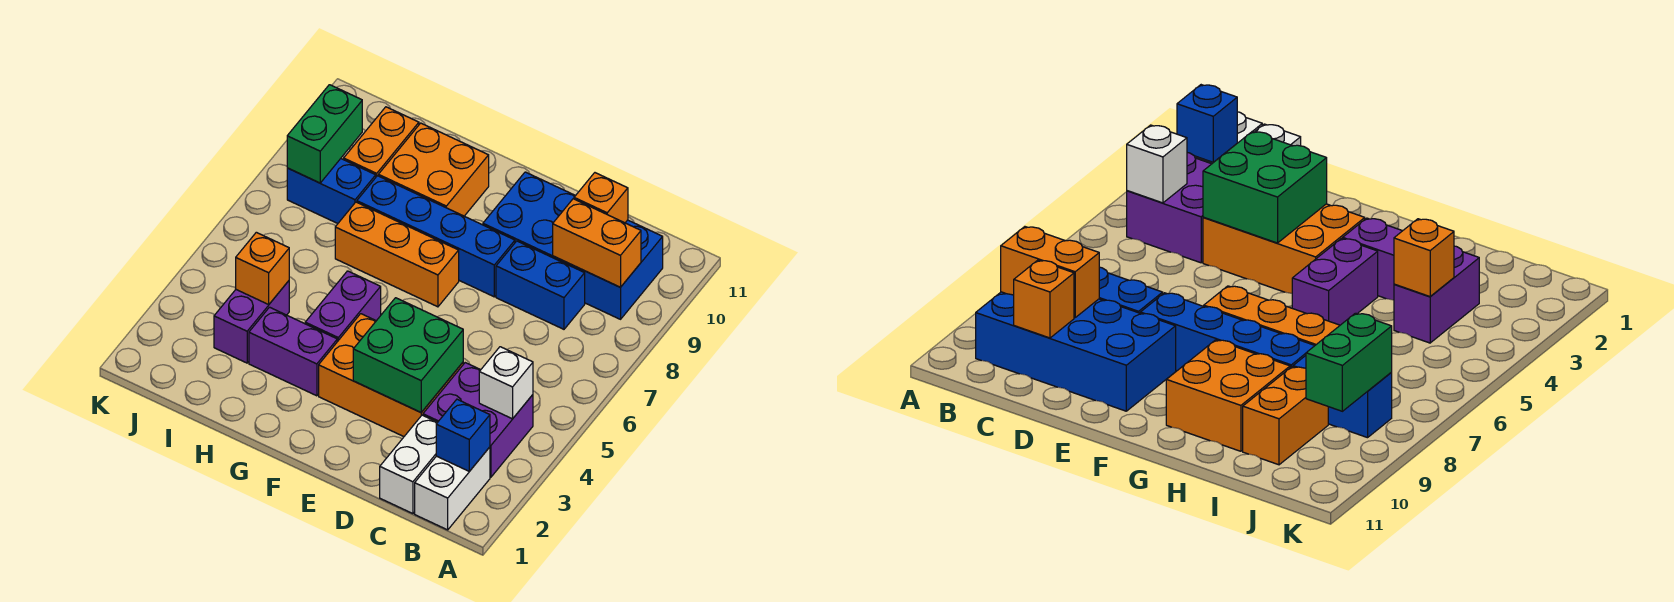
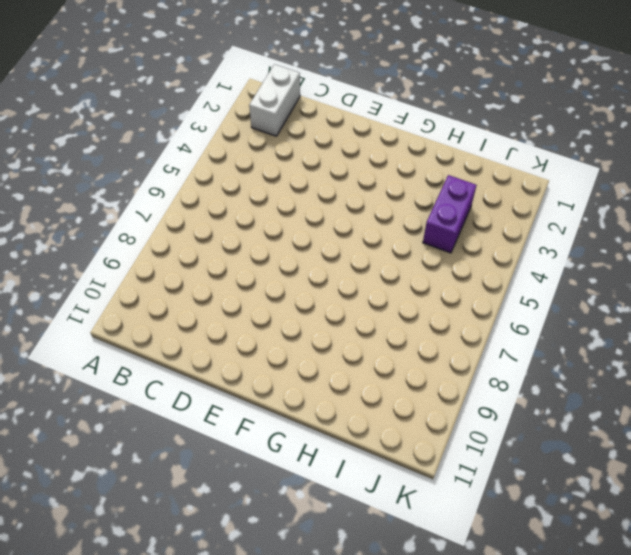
none -> purple 2x2 brick [423,363,533,477]
none -> blue 2x4 brick [483,172,663,319]
none -> white 1x2 brick [380,415,438,514]

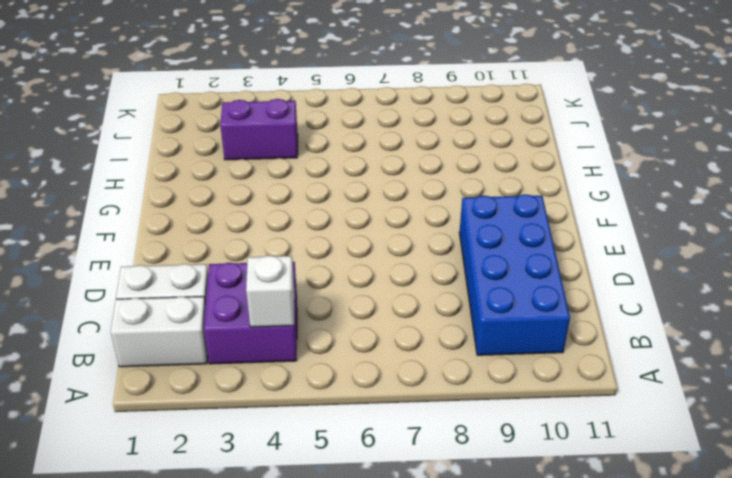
none -> blue 1x2 brick [496,241,585,329]
none -> orange 2x3 brick [319,314,463,437]
none -> blue 1x4 brick [357,176,515,297]

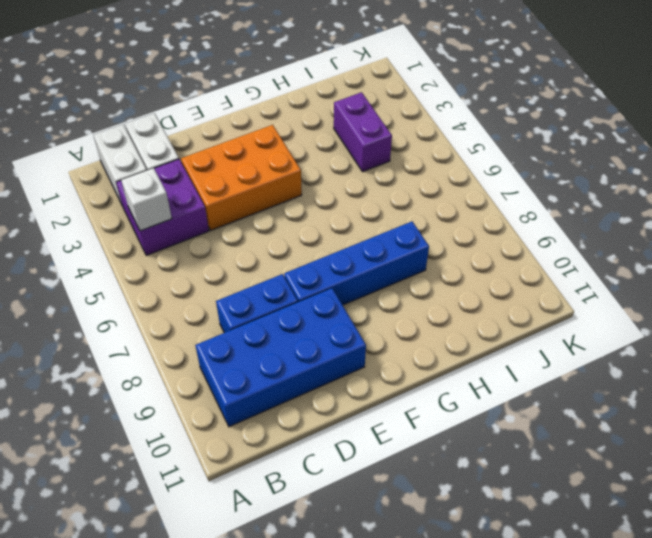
none -> orange 1x3 brick [335,202,459,307]
none -> purple 1x2 brick [249,307,337,396]
none -> purple 1x2 brick [305,271,381,342]

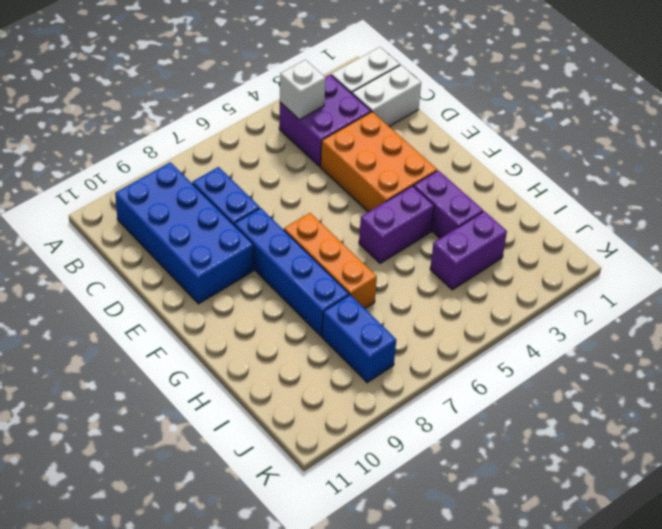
none -> orange 2x2 brick [378,123,489,216]
none -> orange 1x2 brick [344,107,419,177]
none -> blue 1x1 brick [436,399,490,471]

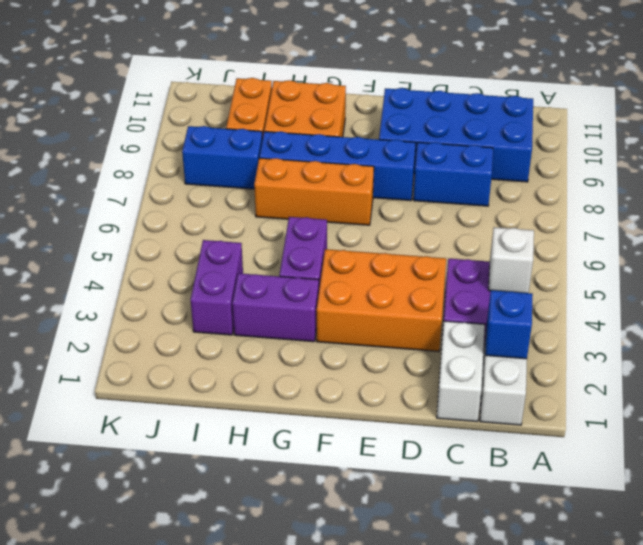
none -> orange 1x2 brick [553,199,641,287]
none -> orange 1x1 brick [574,173,628,223]
none -> green 2x2 brick [353,298,463,412]

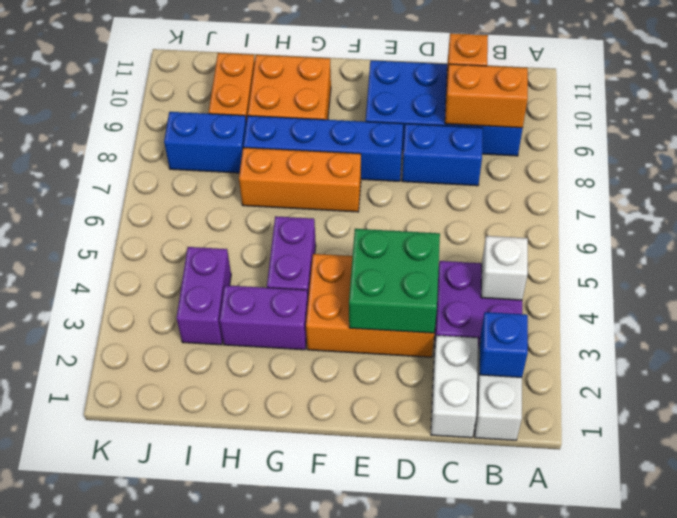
none -> orange 1x1 brick [236,232,289,304]
none -> green 1x2 brick [287,85,362,183]

